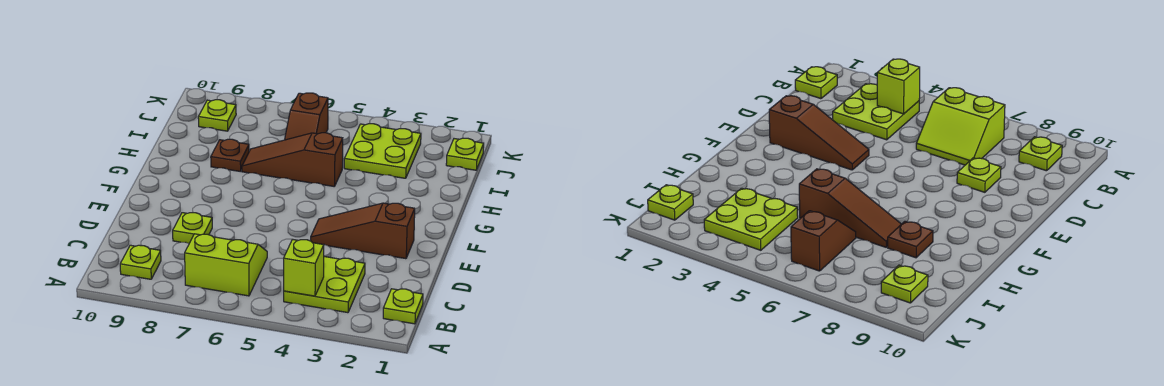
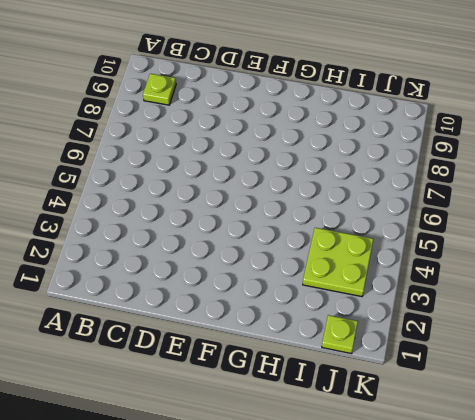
none -> lime 1x1 plate [383,289,423,324]
none -> lime 2x2 plate [284,257,365,313]
none -> lime 2x2 slope [185,234,267,296]

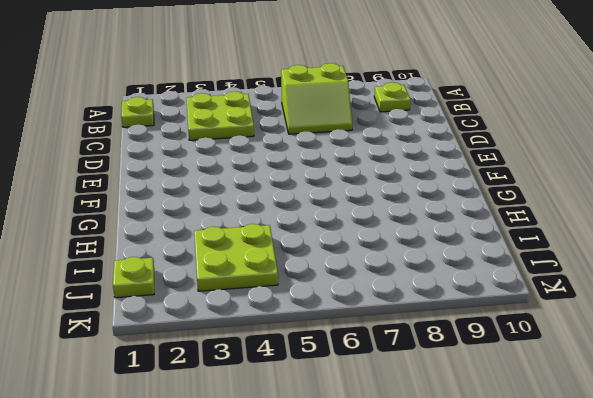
none -> lime 1x1 plate [173,213,212,243]
none -> brown 1x3 slope [311,203,415,259]
none -> brown 1x3 slope [242,133,343,186]

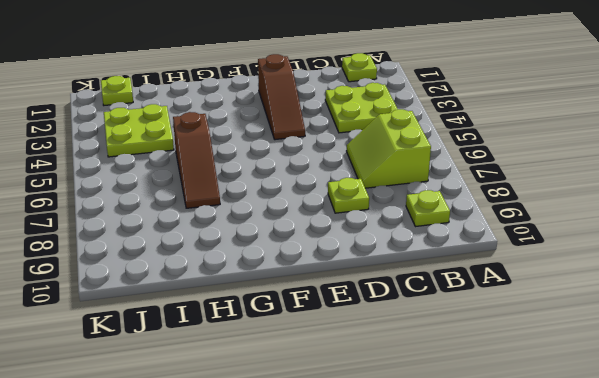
none -> brown 1x1 plate [211,139,249,171]
none -> brown 1x2 slope [285,93,328,140]
none -> lime 1x1 plate [198,100,236,131]

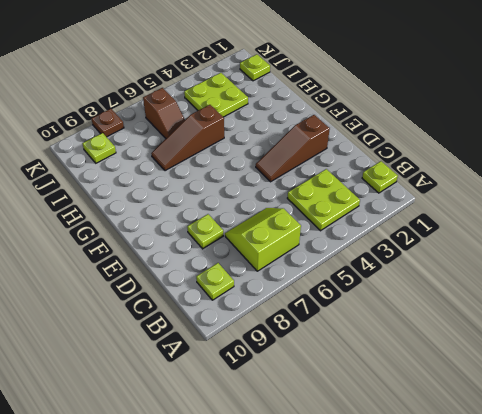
brown 1x1 plate [91,109,124,137] -> brown 1x1 plate moved to [211,139,249,171]
none -> lime 1x1 brick [284,239,324,296]

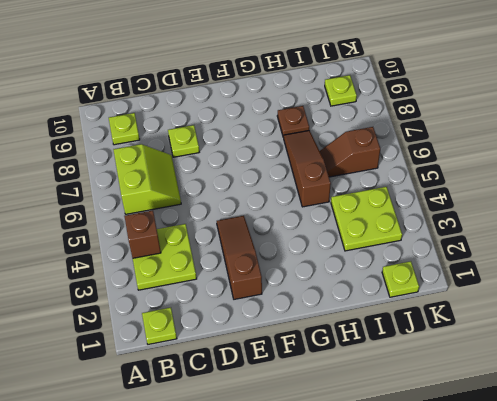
brown 1x1 brick [124,211,161,258] -> lime 1x1 brick [284,239,324,296]

